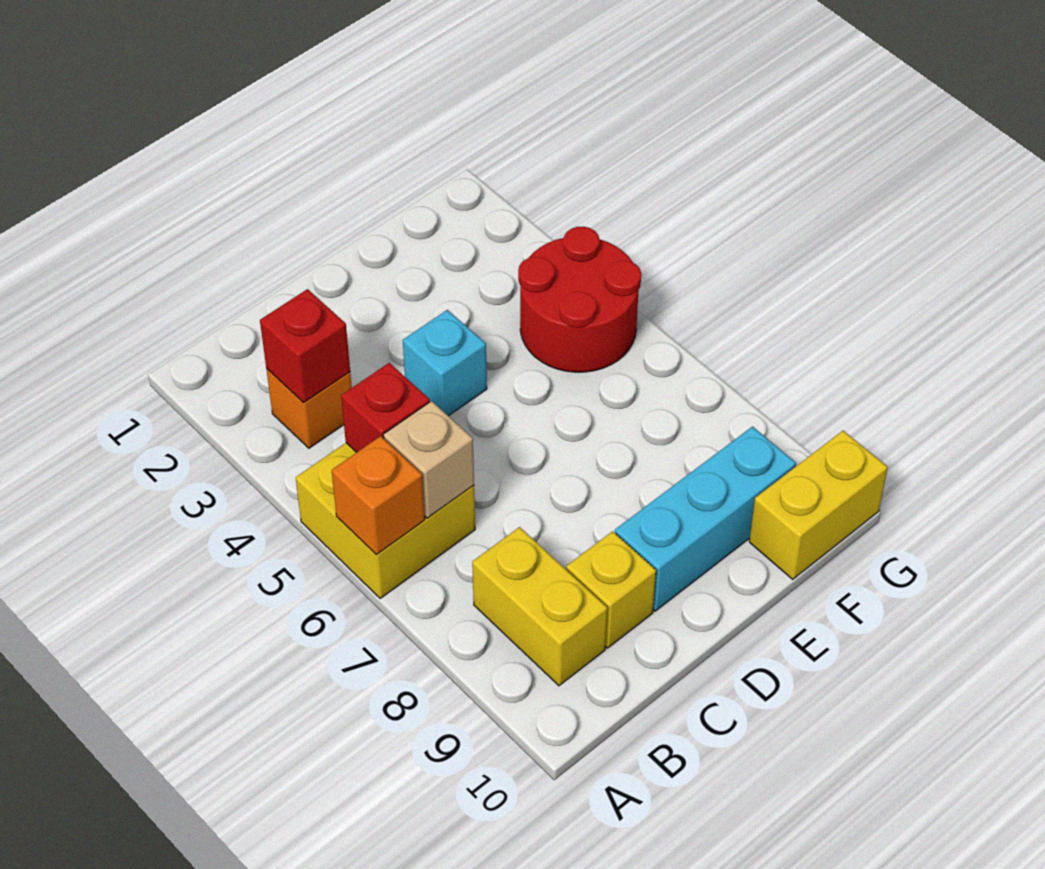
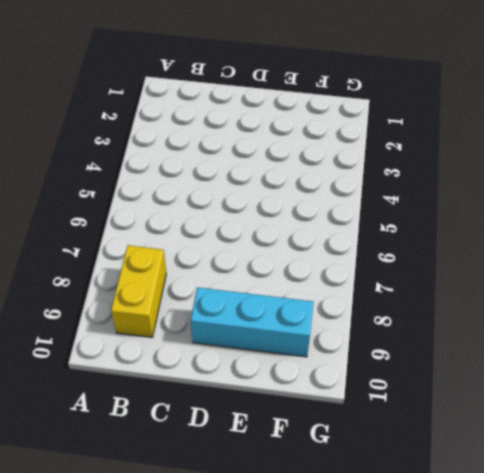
none -> yellow 2x2 brick [296,443,475,599]
none -> orange 1x1 brick [266,368,352,448]
none -> yellow 1x1 brick [566,531,656,648]

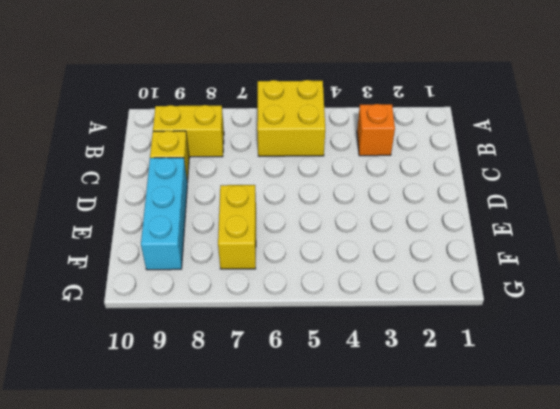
yellow 1x2 brick [218,185,256,269] -> yellow 1x2 brick moved to [749,431,888,579]
none -> cyan 1x1 brick [403,310,487,416]
none -> red 2x2 round brick [518,227,641,372]
none -> orange 1x1 brick [332,436,425,555]

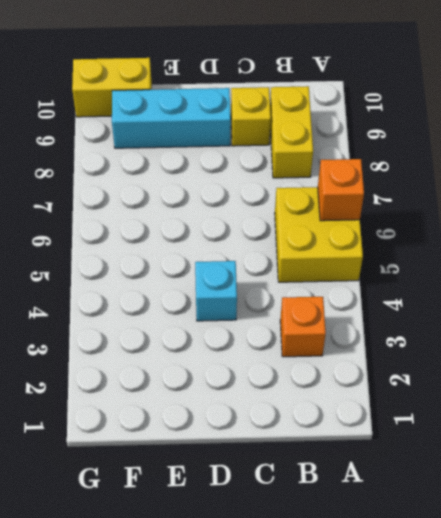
none -> red 2x2 round brick [518,227,641,372]
none -> red 1x1 brick [260,289,350,402]
none -> red 1x1 brick [341,363,430,452]

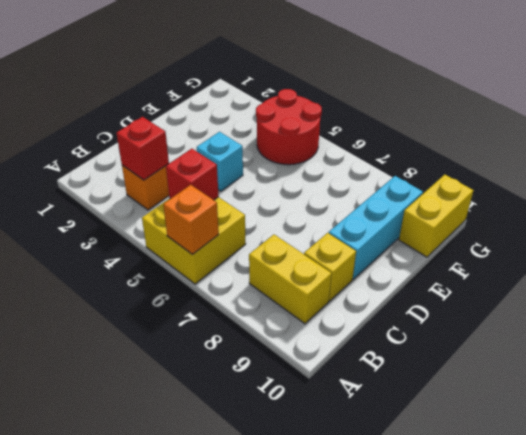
none -> tan 1x1 brick [383,401,474,518]

